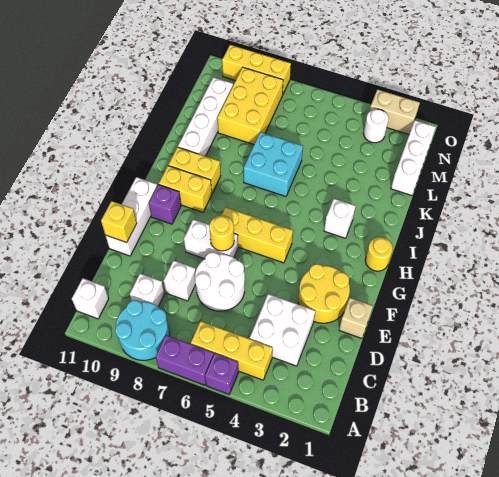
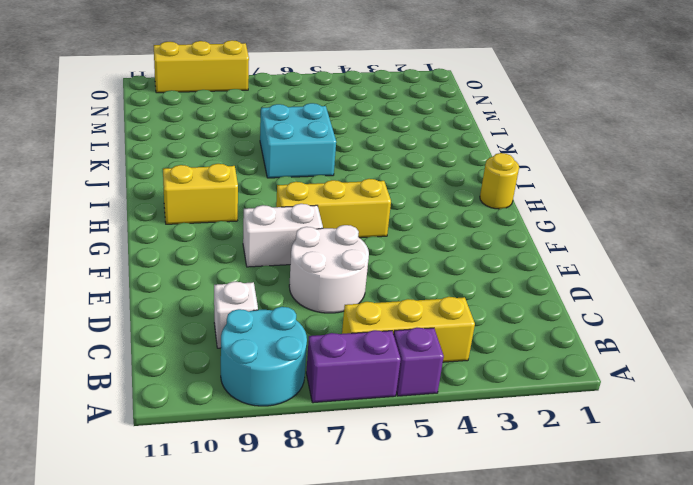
none -> white 1x1 brick [72,278,109,319]
none -> white 2x2 brick [250,294,315,366]
none -> white 1x1 brick [164,260,196,301]

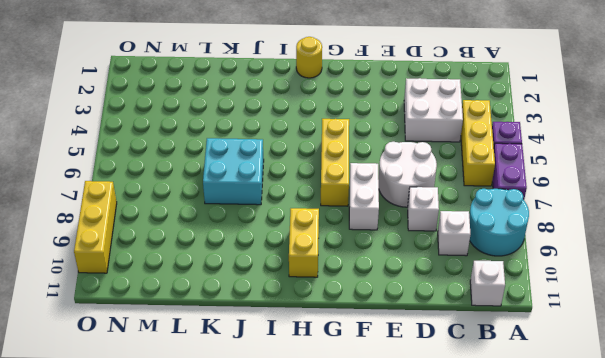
none -> tan 1x1 brick [339,298,373,338]
none -> yellow 2x2 round brick [298,264,350,323]
none -> white 1x3 brick [106,177,157,256]

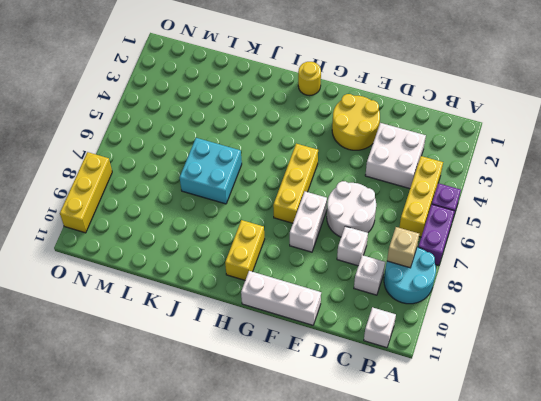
tan 1x1 brick [387,227,419,268] -> tan 1x1 brick moved to [339,298,373,338]
none -> purple 1x1 brick [149,184,181,224]
none -> white 1x1 brick [324,199,356,238]
none -> yellow 1x2 brick [168,147,221,193]

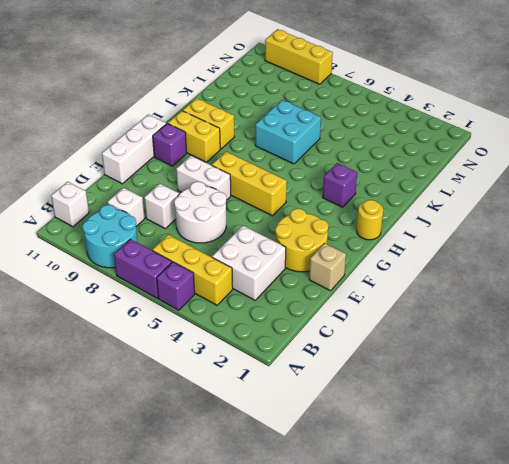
purple 1x1 brick [323,163,357,207] -> white 1x1 brick [324,199,356,238]
none -> white 1x4 brick [178,77,233,156]
none -> white 1x3 brick [391,120,436,196]
none -> yellow 2x3 brick [217,67,283,145]

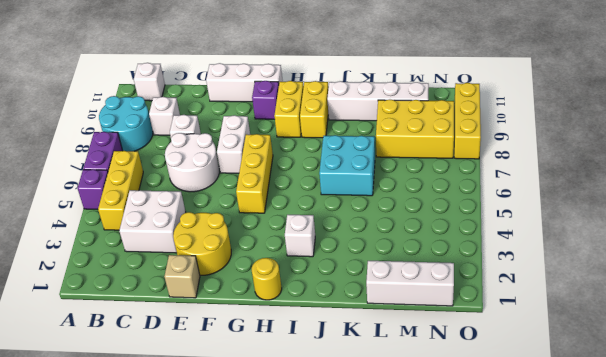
none -> white 1x1 round brick [363,109,389,143]
none -> tan 1x2 brick [370,90,420,134]
none -> yellow 1x1 brick [101,201,137,243]

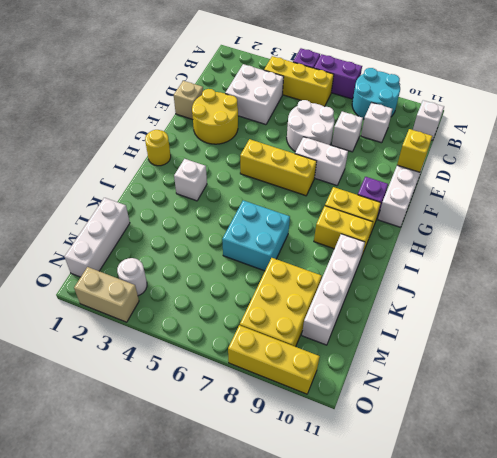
none -> yellow 1x1 round brick [209,215,234,251]

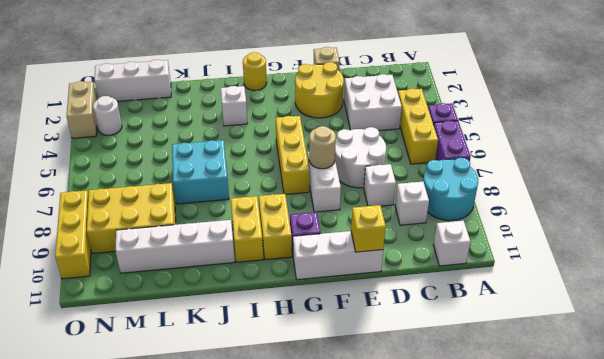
tan 1x1 round brick [309,126,336,169] -> yellow 1x1 round brick [209,215,234,251]

